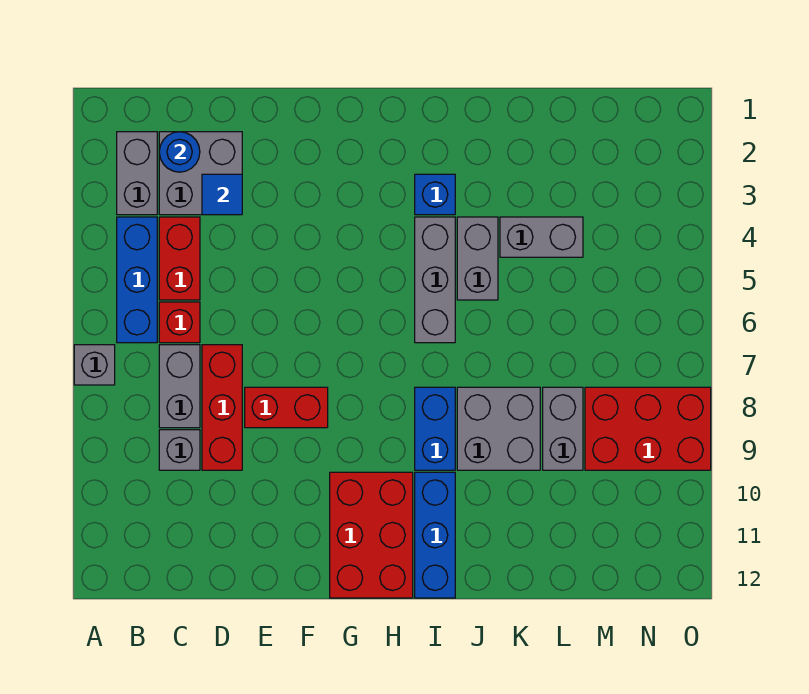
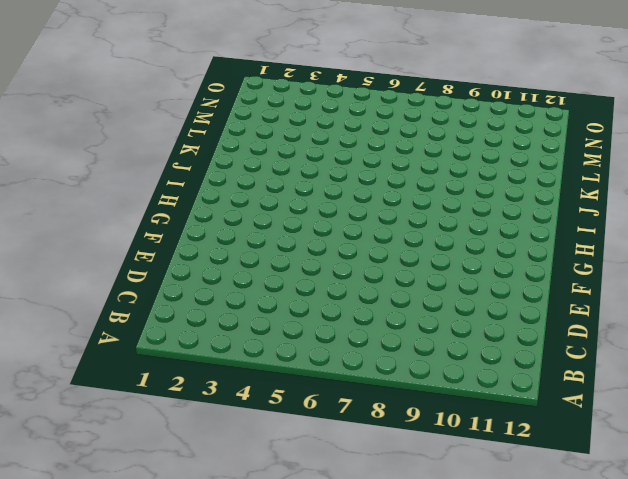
none -> grey 1x1 brick [74,345,115,385]
none -> grey 1x2 brick [117,132,157,215]
none -> blue 1x3 brick [117,217,157,343]

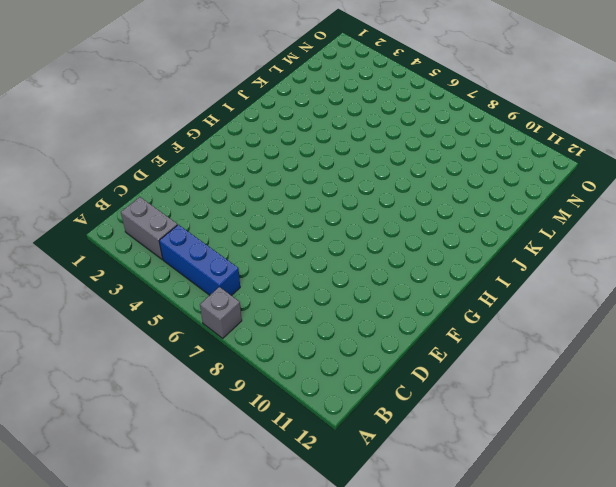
none -> grey 2x2 brick [159,132,242,215]
none -> red 1x2 brick [159,217,200,300]
none -> red 1x1 brick [159,302,200,343]

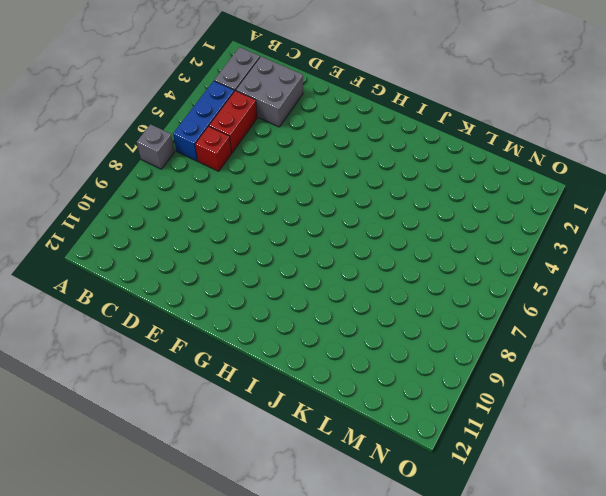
none -> grey 1x2 brick [159,345,200,428]
none -> grey 1x1 brick [159,430,200,470]
none -> red 1x3 brick [202,345,242,470]

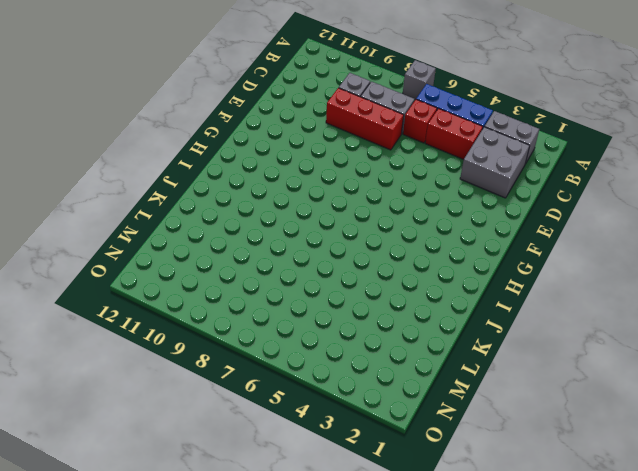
none -> red 1x2 brick [245,387,328,428]
none -> red 2x3 brick [330,472,413,598]
none -> blue 1x1 brick [415,174,455,215]

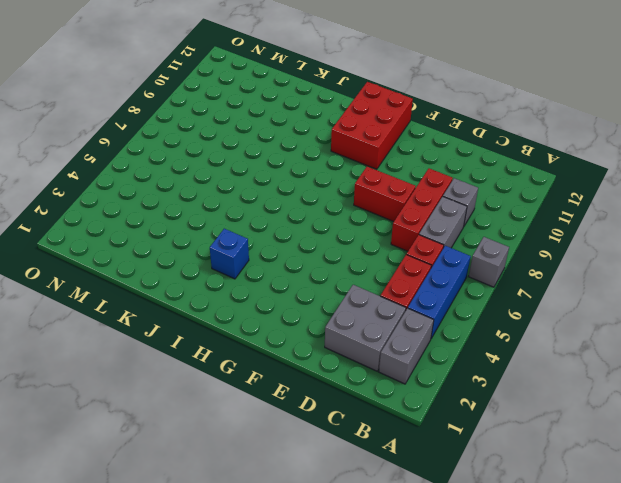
none -> grey 1x3 brick [415,217,455,343]
none -> blue 1x2 brick [415,387,455,470]
none -> blue 1x3 brick [415,472,455,598]

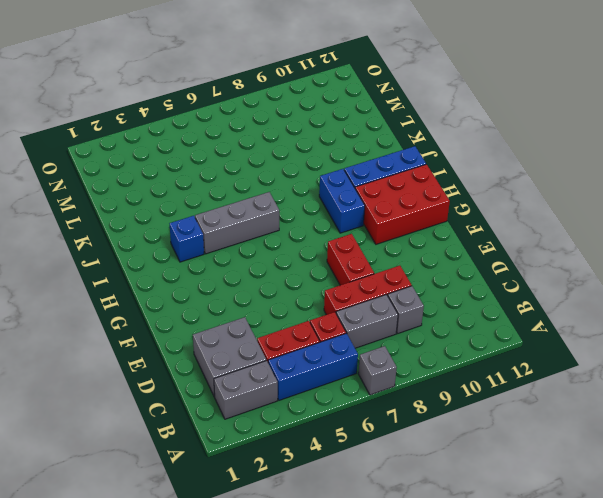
blue 1x2 brick [319,169,365,233] -> blue 1x2 brick turned to [415,387,455,470]
none -> grey 1x2 brick [457,217,498,300]
none -> grey 2x2 brick [457,387,540,470]
none -> grey 1x2 brick [500,217,583,257]

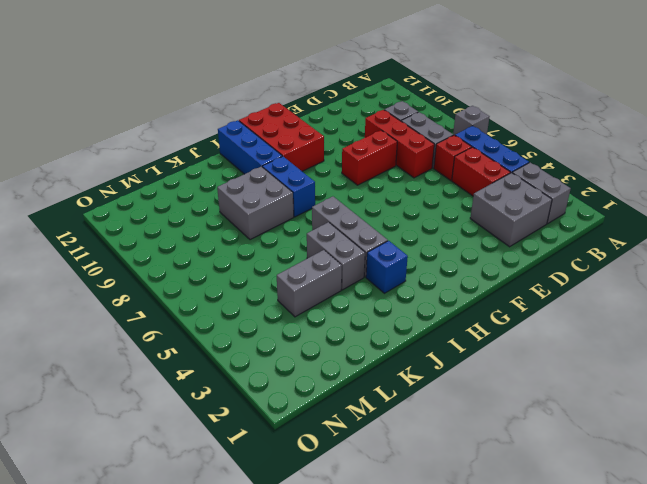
none -> grey 1x2 brick [543,387,583,470]
none -> red 2x3 brick [585,387,711,470]
none -> blue 1x1 round brick [159,132,200,172]

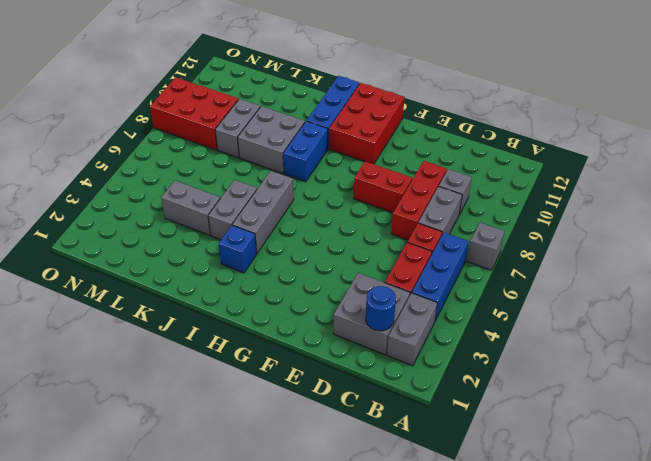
none -> blue 1x1 tile [202,174,242,215]

